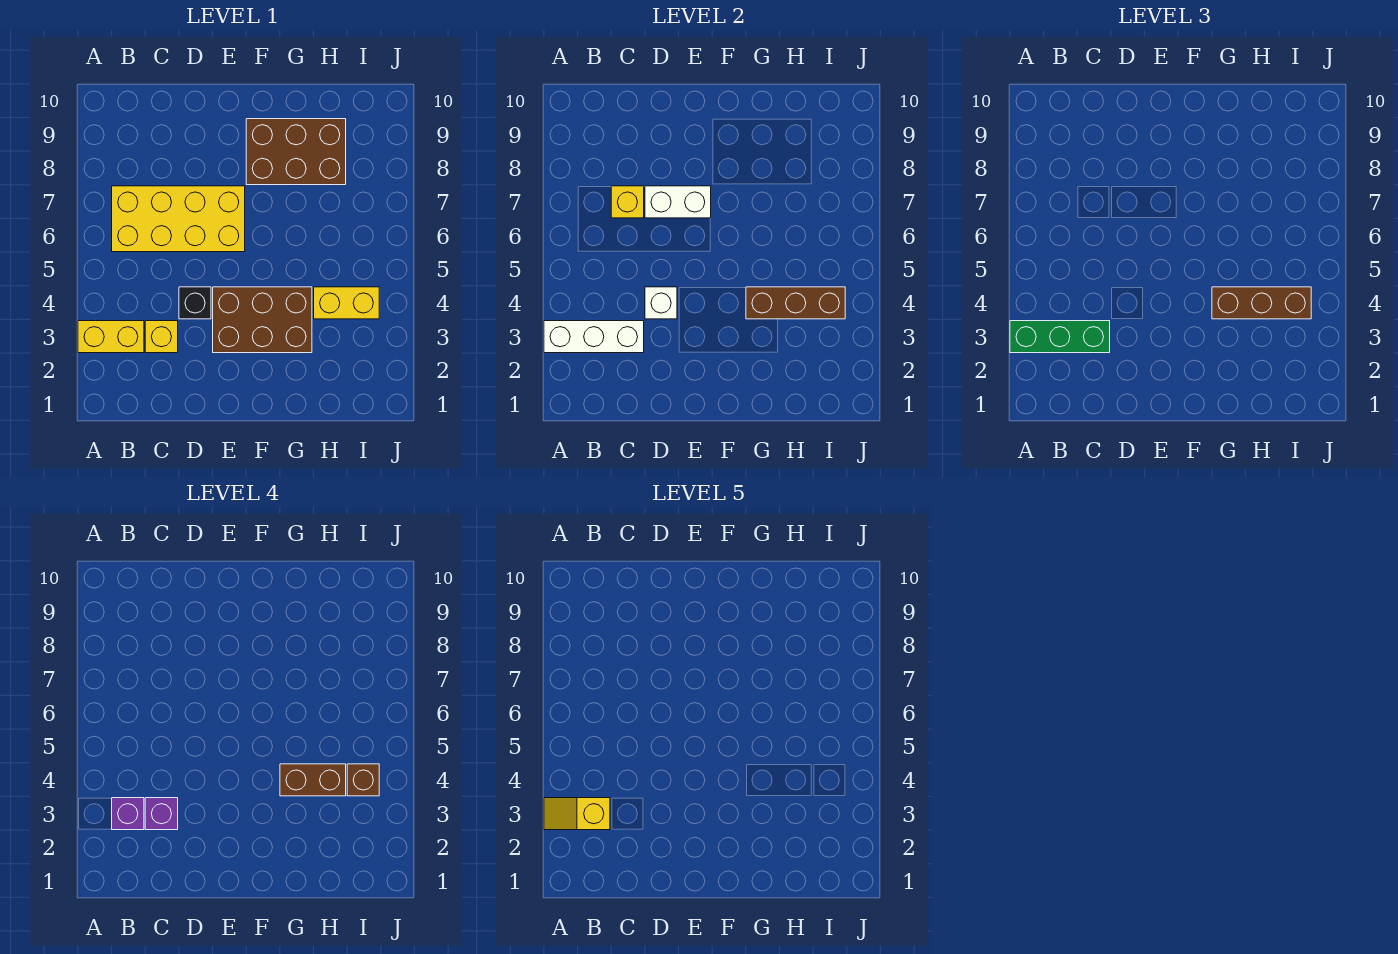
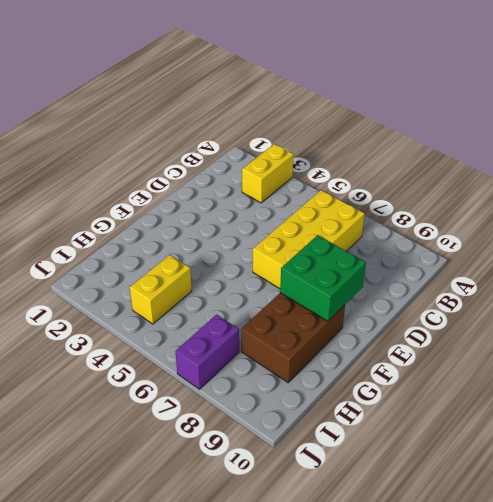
green 2x2 brick [280,235,366,321] -> none
purple 1x2 brick [175,315,239,389] -> none
none -> yellow 1x1 brick [145,321,178,353]
none -> black 1x1 brick [179,287,211,319]
none -> brown 2x3 brick [213,287,312,353]

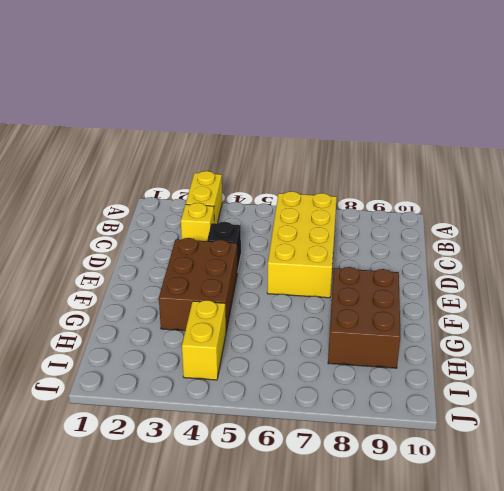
none -> white 1x3 brick [544,321,644,353]
none -> yellow 1x1 brick [611,186,644,218]
none -> white 1x1 brick [645,287,677,319]

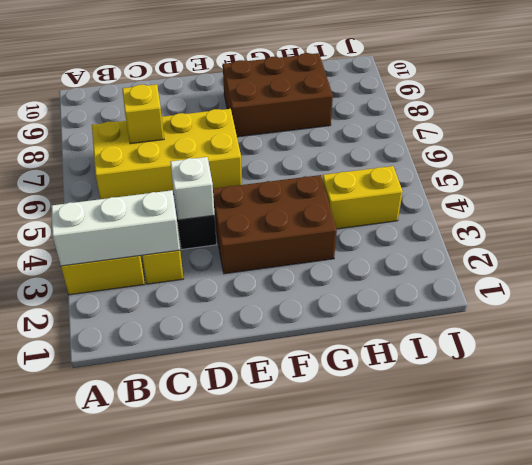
none -> white 1x2 brick [645,186,711,218]
none -> brown 1x3 brick [746,287,845,319]
none -> green 1x3 brick [1010,321,1110,353]

